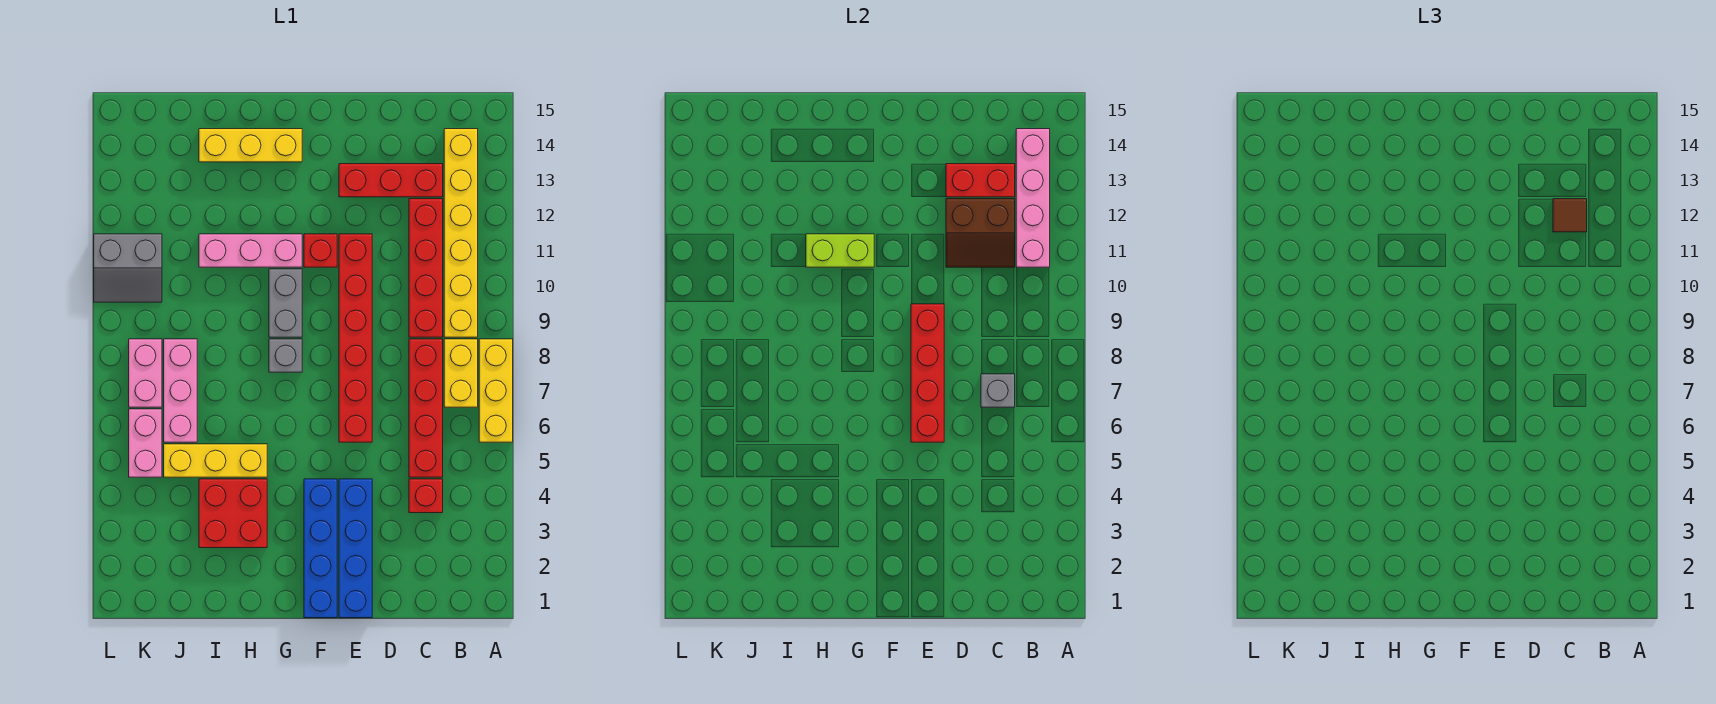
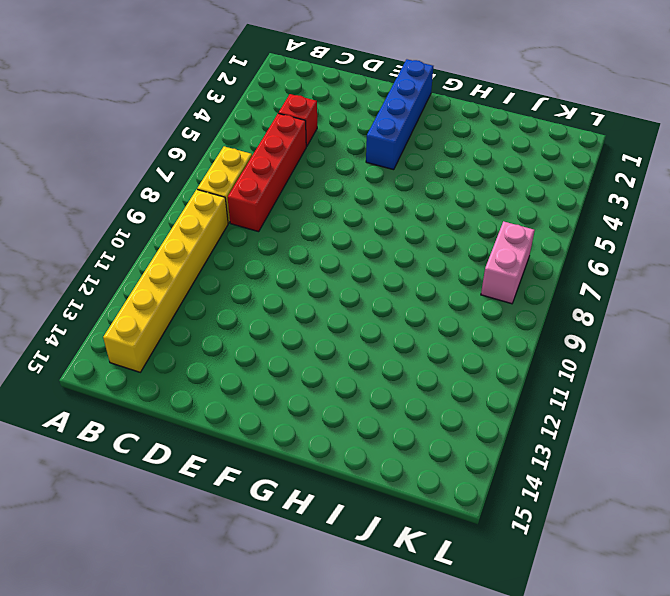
none -> yellow 1x3 brick [479,339,513,442]
none -> red 1x4 brick [409,199,443,337]
none -> red 1x3 brick [339,164,443,197]

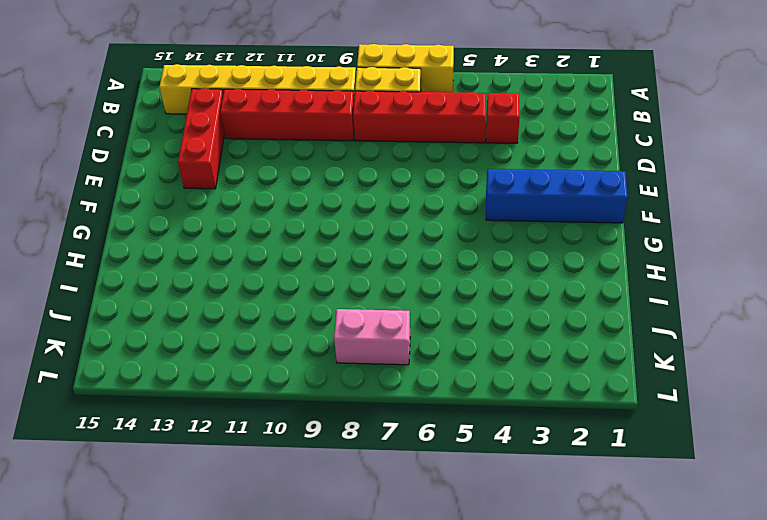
none -> blue 1x4 brick [339,479,372,618]
none -> red 1x6 brick [339,234,372,442]
none -> red 1x1 brick [304,234,337,267]

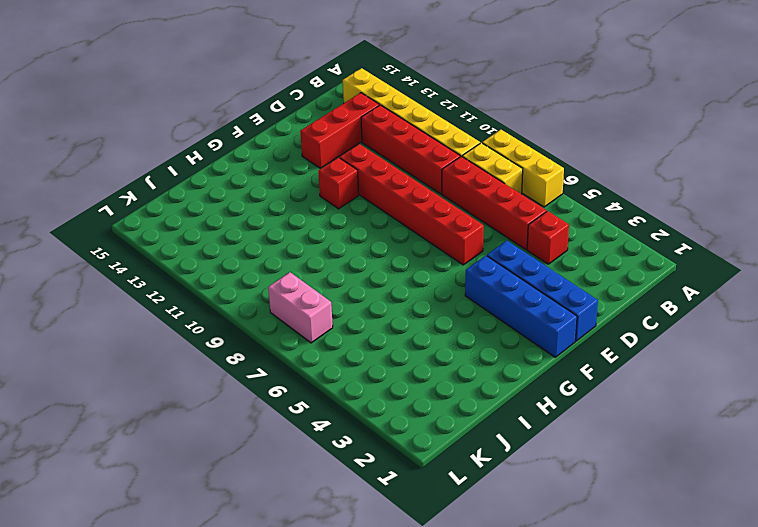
none -> grey 1x1 brick [269,339,302,372]
none -> grey 1x2 brick [269,269,302,337]
none -> pink 1x3 brick [199,234,302,267]

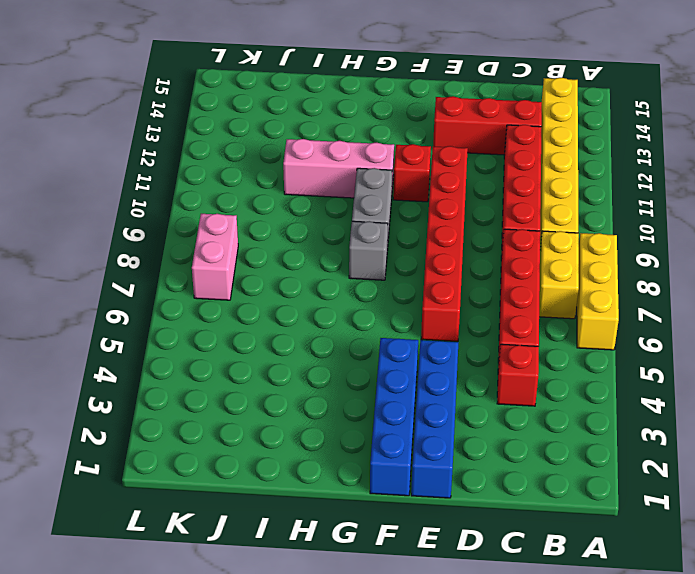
none -> yellow 1x3 brick [199,129,302,162]
none -> red 2x2 brick [199,479,267,548]
none -> yellow 1x3 brick [164,444,267,477]

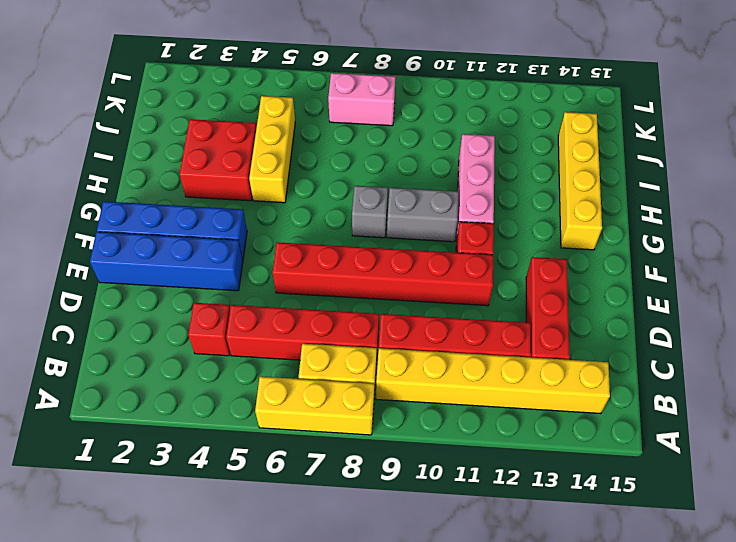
yellow 1x4 brick [558,112,602,250] -> yellow 1x3 brick [199,129,302,162]
none -> pink 1x3 brick [164,339,197,442]
none -> pink 1x2 brick [129,409,162,477]
none -> grey 2x2 slope [94,234,162,302]

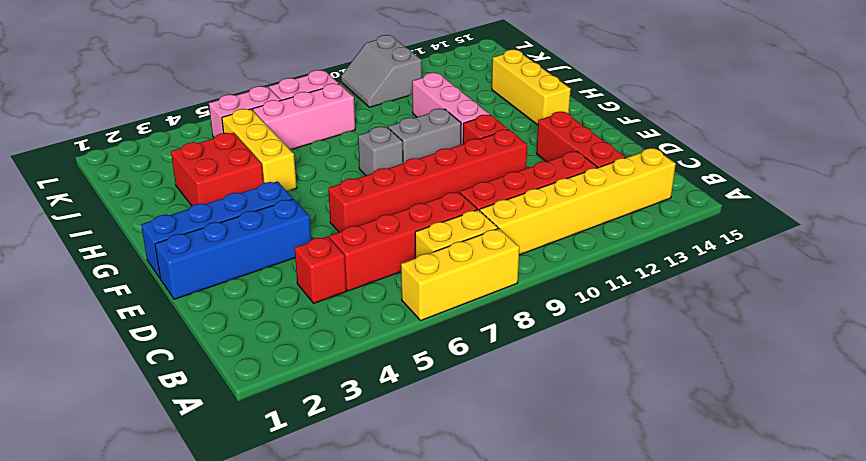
none -> pink 1x4 brick [1016,129,1050,267]
none -> grey 1x1 brick [981,374,1015,407]
none -> brown 2x2 slope [946,199,1015,267]

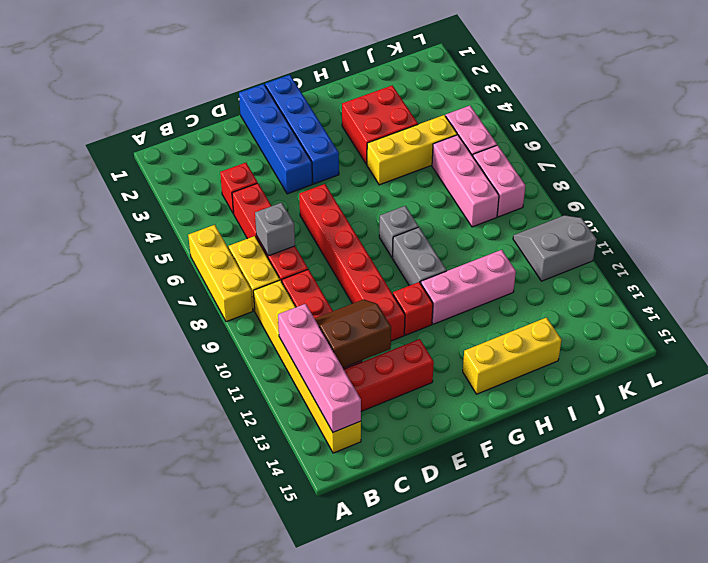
none -> red 1x2 brick [946,164,1015,197]
none -> red 1x4 brick [911,304,944,442]
none -> lime 1x2 brick [806,234,874,267]

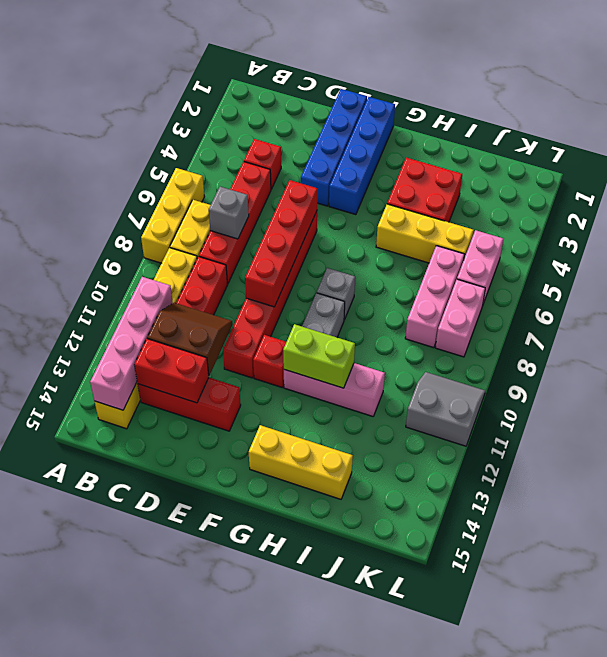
none -> brown 1x1 tile [1553,199,1587,232]

